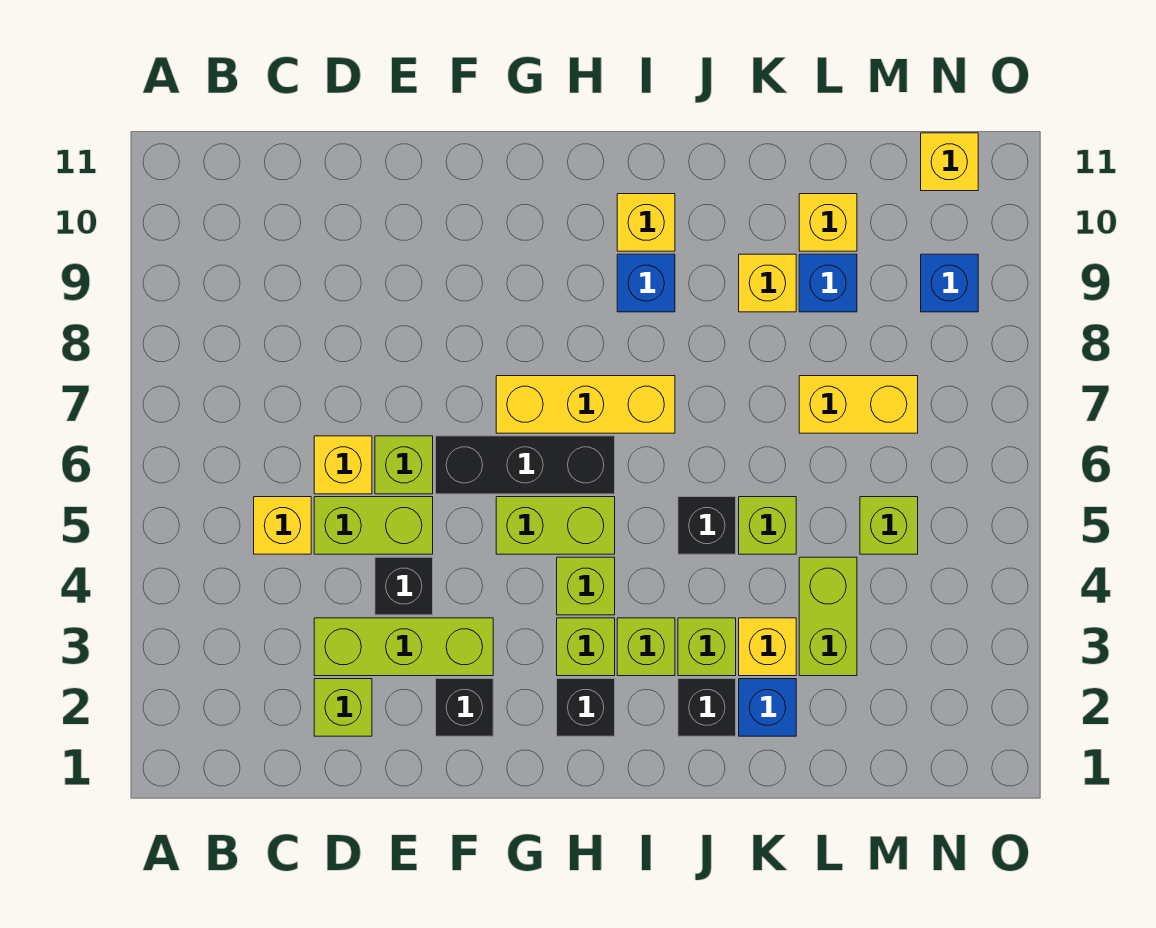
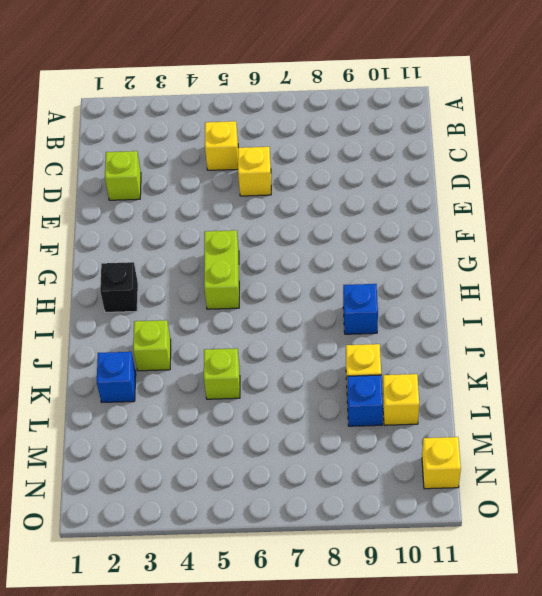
none -> lime 1x3 brick [314,618,493,676]
none -> lime 1x2 brick [314,497,433,554]
none -> black 1x1 brick [375,557,433,615]
none -> lime 1x1 brick [375,436,433,494]

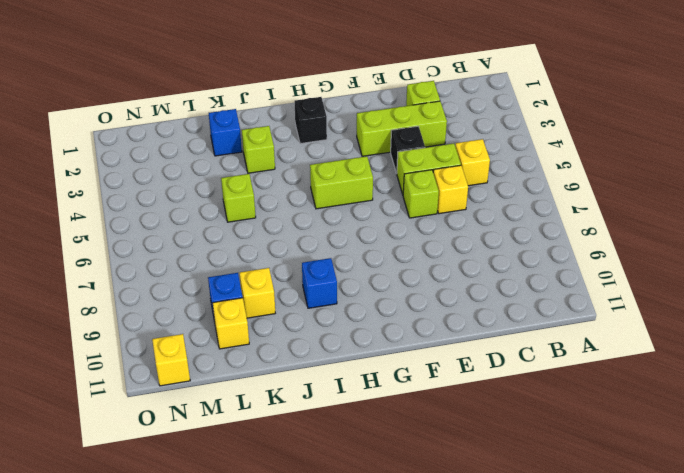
none -> black 1x1 brick [436,679,493,736]
none -> black 1x3 brick [436,436,615,494]
none -> yellow 1x3 brick [496,376,675,433]
none -> lime 1x1 brick [557,618,615,676]

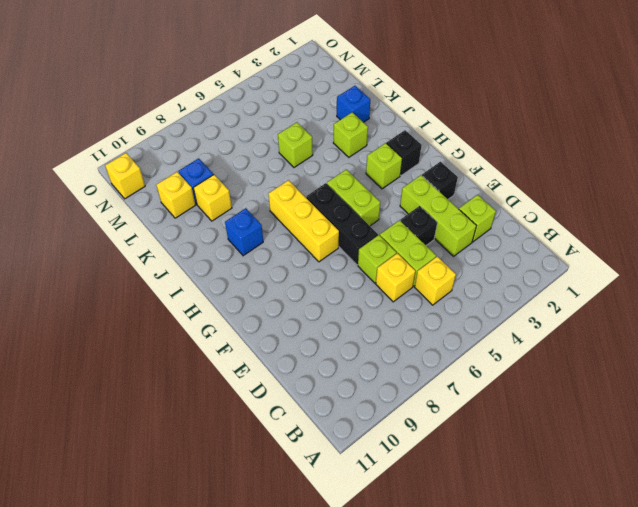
none -> lime 1x1 brick [557,557,615,615]
none -> lime 1x1 brick [617,618,675,676]
none -> yellow 1x1 brick [617,194,675,251]
none -> black 1x1 brick [678,679,736,736]

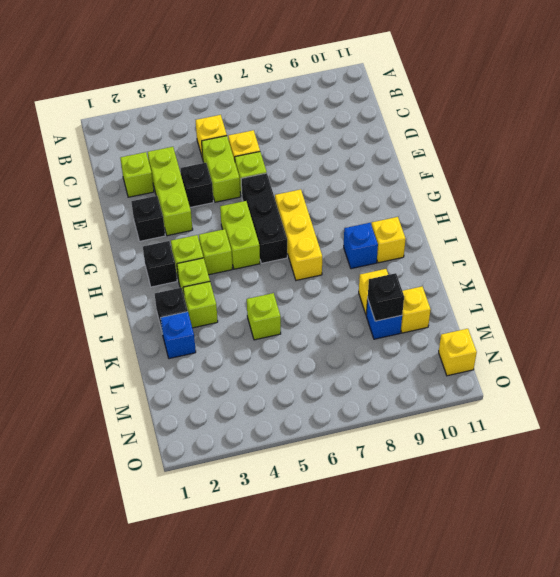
black 1x1 brick [368,273,404,321] -> black 1x1 brick moved to [678,497,736,554]
none -> yellow 1x1 brick [739,618,796,676]
none -> lime 1x2 brick [799,557,857,676]
none -> yellow 1x2 brick [799,376,918,433]
none -> lime 1x1 brick [860,497,918,554]

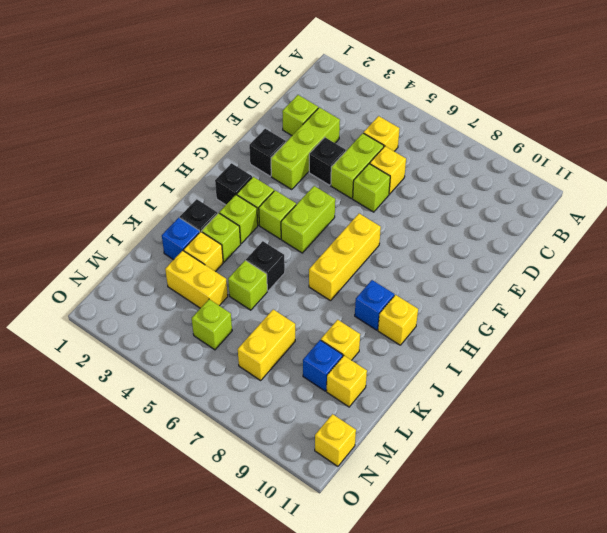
yellow 1x2 brick [165,251,228,308] -> lime 1x2 brick [799,557,857,676]
none -> black 1x3 brick [436,436,615,494]
none -> blue 1x1 brick [921,254,978,312]

